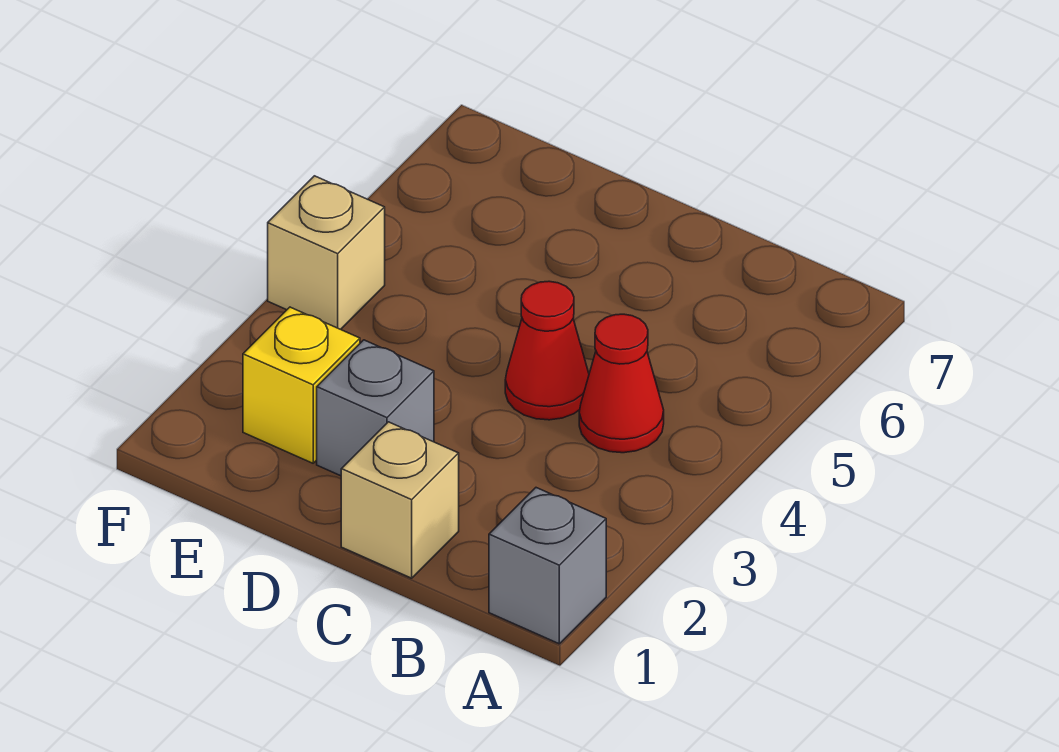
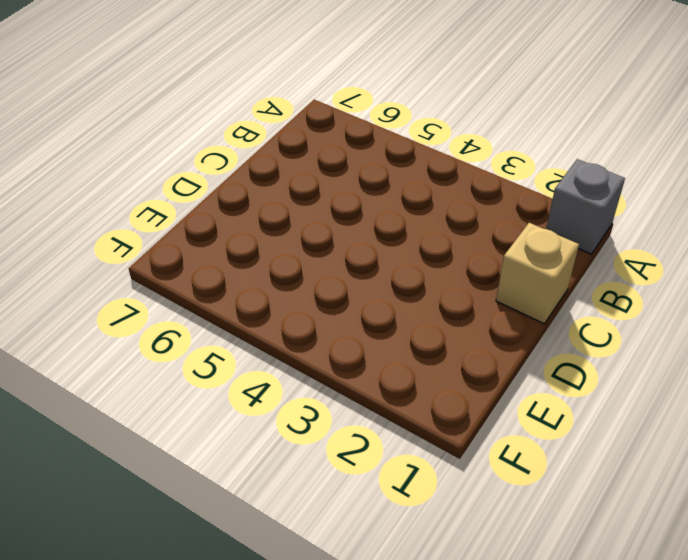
none -> red 1x1 cone [579,314,664,453]
none -> red 1x1 cone [505,281,589,420]

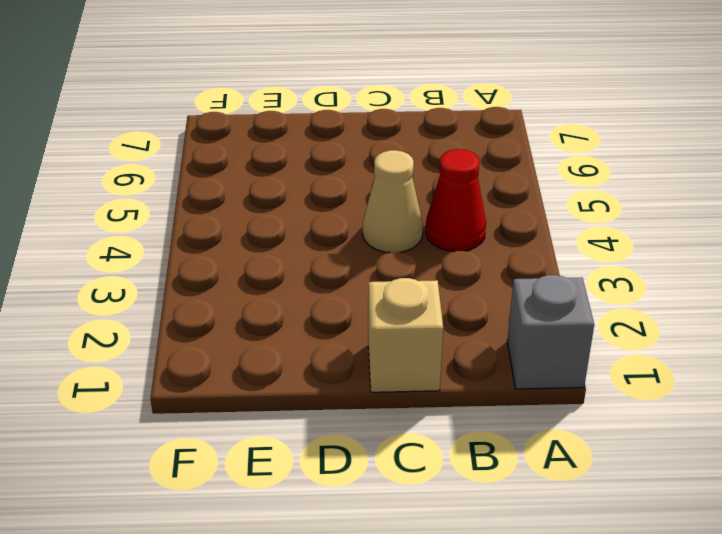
tan 1x1 cone [363,150,423,253] -> red 1x1 cone [505,281,589,420]
none -> grey 1x1 brick [317,340,434,476]
none -> yellow 1x1 brick [243,307,360,463]

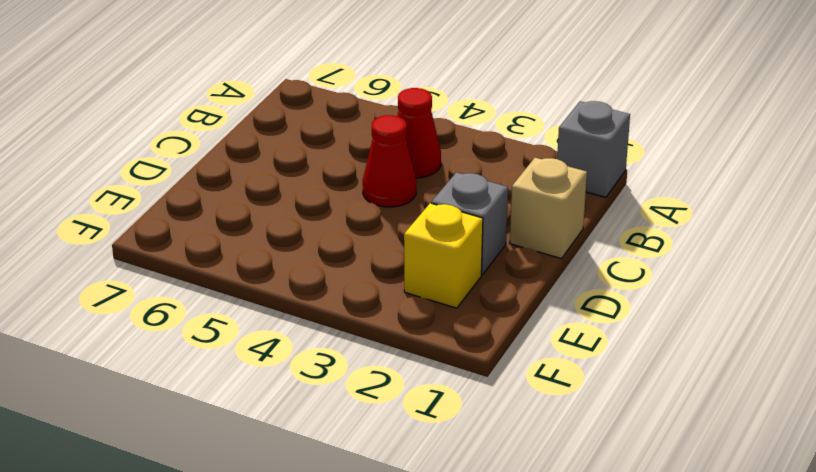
none -> tan 1x1 brick [268,176,385,329]

